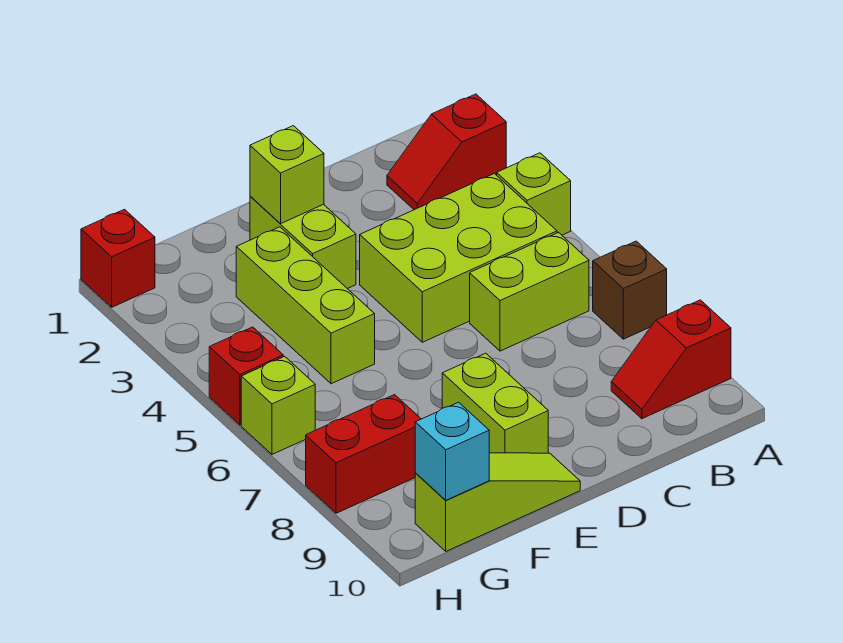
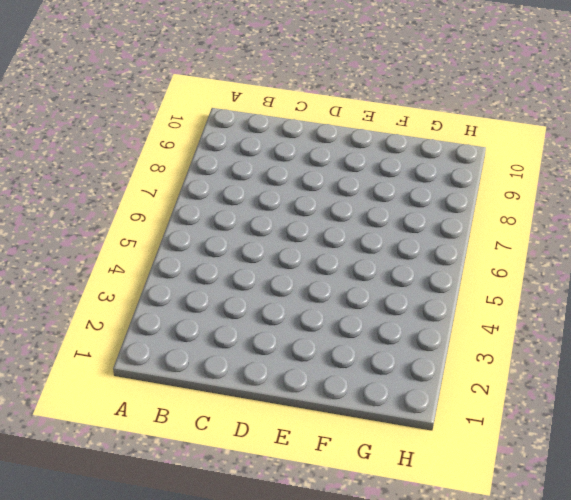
none -> red 1x2 slope [387,94,506,210]
none -> lime 1x1 brick [497,153,571,235]
none -> brown 1x1 brick [593,241,667,339]

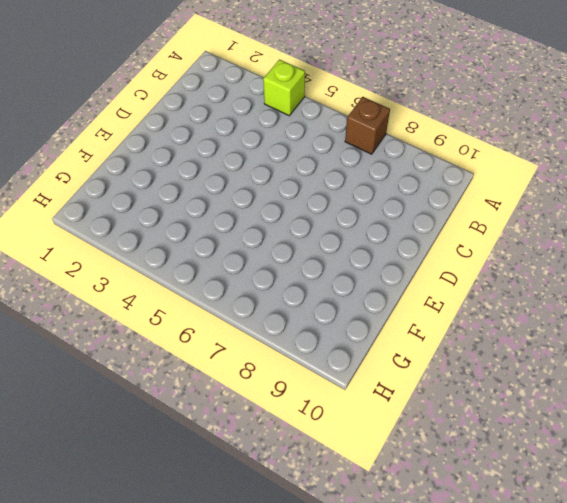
none -> red 1x2 slope [387,94,506,210]
none -> red 1x2 slope [611,300,731,419]
none -> lime 2x3 brick [360,174,557,342]

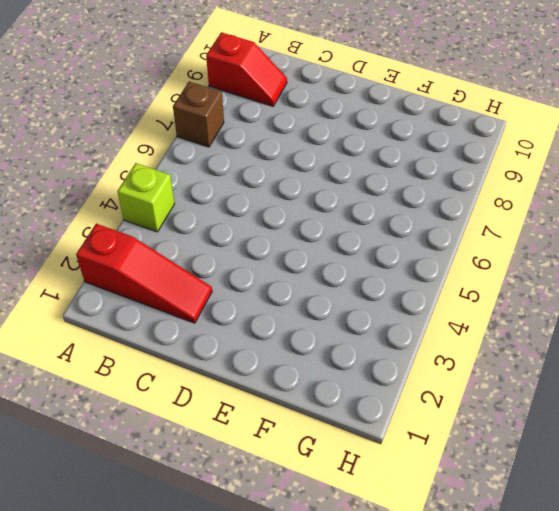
red 1x3 slope [76,224,212,323] -> red 1x2 slope [387,94,506,210]
none -> lime 2x3 brick [360,174,557,342]
none -> lime 1x2 brick [470,232,589,351]
none -> lime 1x2 brick [250,197,356,289]

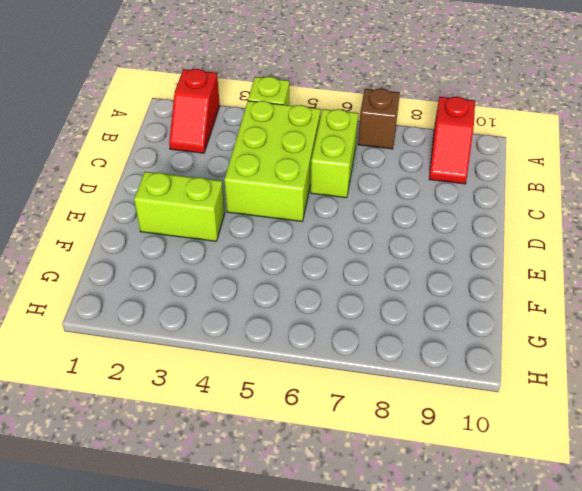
none -> lime 1x2 brick [442,353,548,453]
none -> lime 1x3 slope [415,453,580,551]
none -> lime 1x3 brick [236,227,375,384]

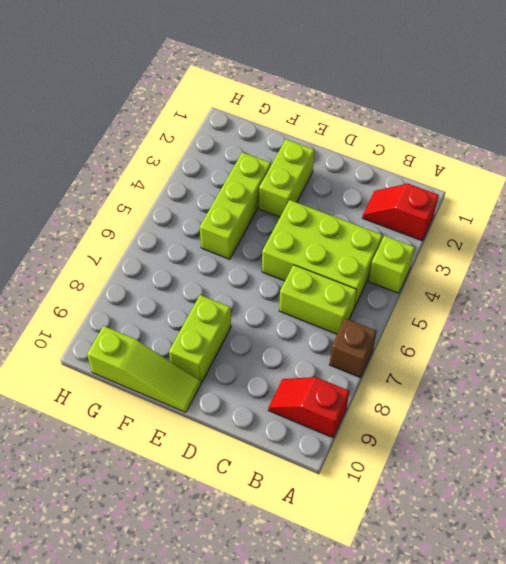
none -> red 1x2 brick [306,395,421,513]
none -> red 1x1 brick [81,209,155,307]
none -> red 1x1 brick [209,327,283,425]

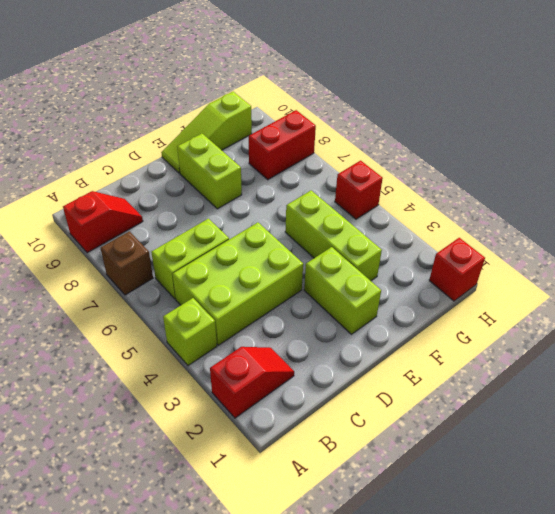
none -> lime 1x1 brick [241,357,315,454]
none -> lime 1x1 brick [250,126,324,223]
none -> cyan 1x1 brick [415,402,489,500]

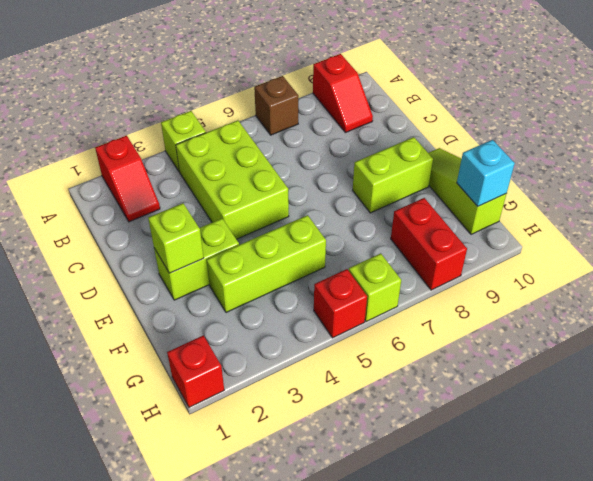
none -> lime 1x2 brick [470,232,589,351]

